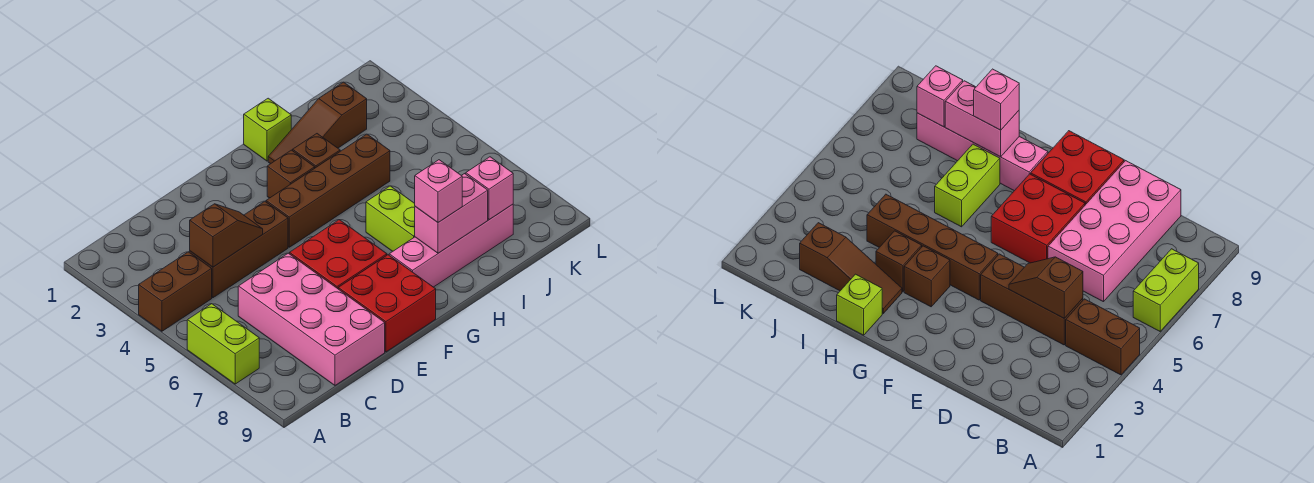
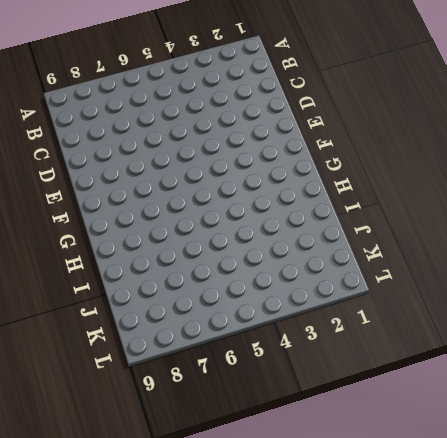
none -> brown 1x2 brick [139,252,212,331]
none -> lime 1x2 brick [187,304,259,384]
none -> brown 1x3 brick [190,201,288,298]

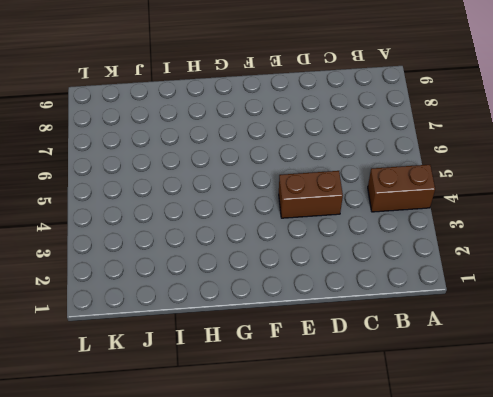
brown 1x2 brick [279,171,343,218] -> brown 1x3 brick [190,201,288,298]
none -> lime 1x2 brick [187,304,259,384]
none -> pink 2x4 brick [238,253,385,385]
none -> red 2x2 brick [289,220,387,289]

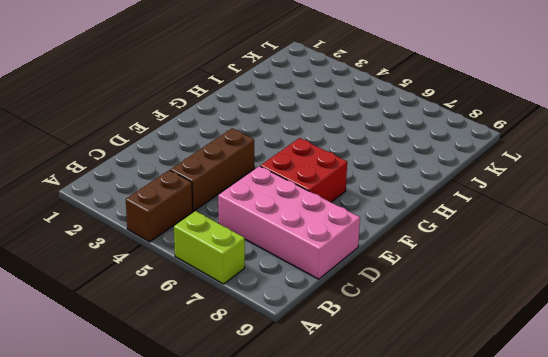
none -> red 2x2 brick [338,255,436,352]
none -> brown 1x4 brick [266,134,390,247]
none -> brown 1x1 brick [267,150,315,198]

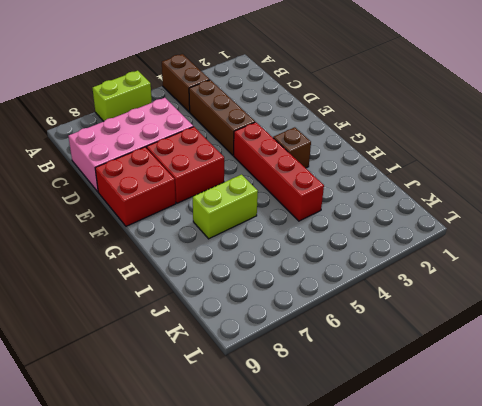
red 1x4 brick [234,122,324,221] -> brown 1x4 brick [266,134,390,247]
none -> pink 1x4 brick [389,204,513,287]
none -> lime 1x1 brick [244,98,291,161]
none -> brown 1x3 slope [268,82,367,164]

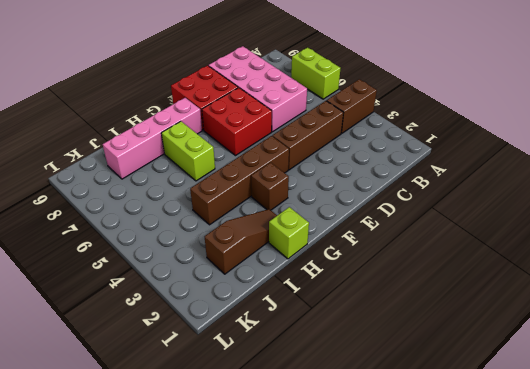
none -> brown 1x1 brick [293,134,340,168]
none -> brown 1x2 slope [190,204,263,267]
none -> pink 1x2 brick [415,174,488,253]

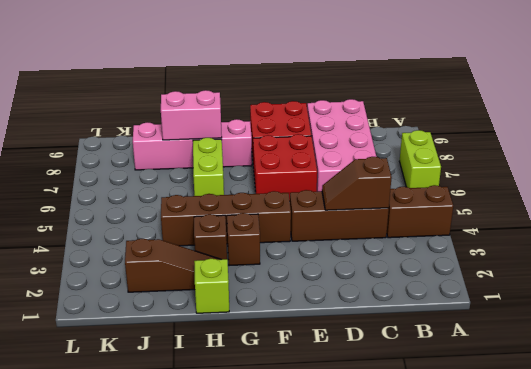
none -> pink 1x1 brick [466,157,513,220]
none -> pink 1x1 brick [415,160,462,222]

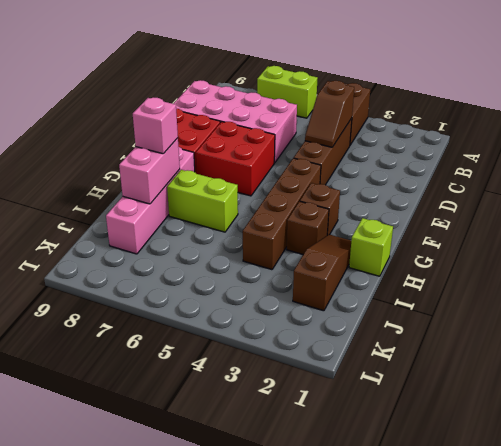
none -> pink 1x1 brick [466,157,513,220]

